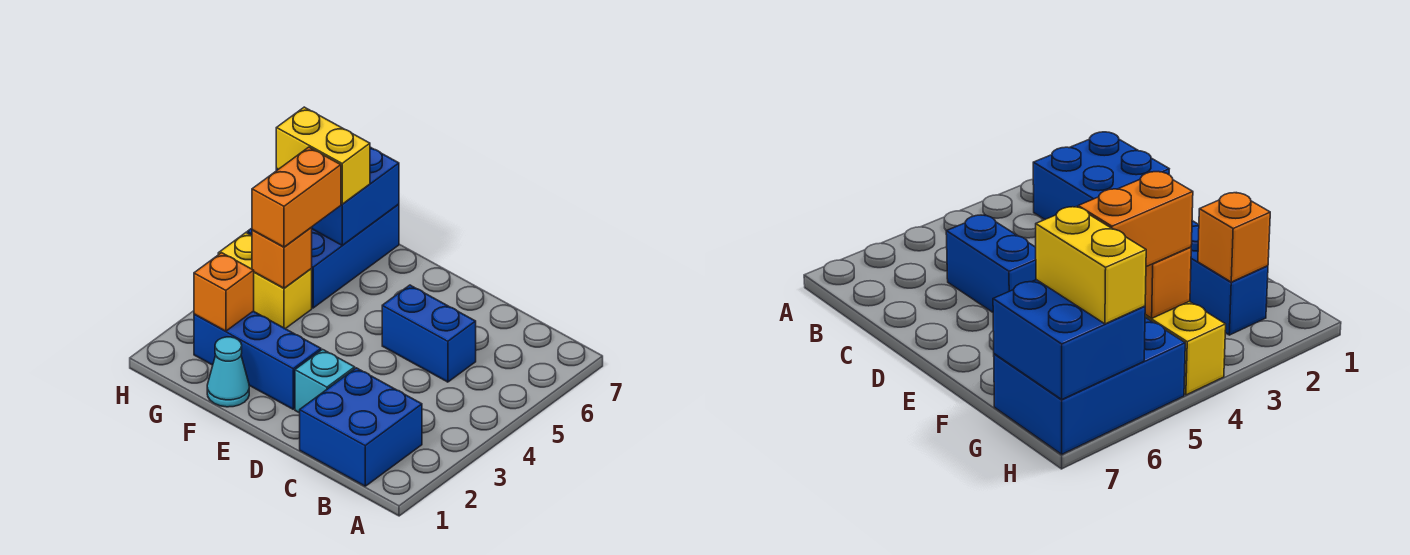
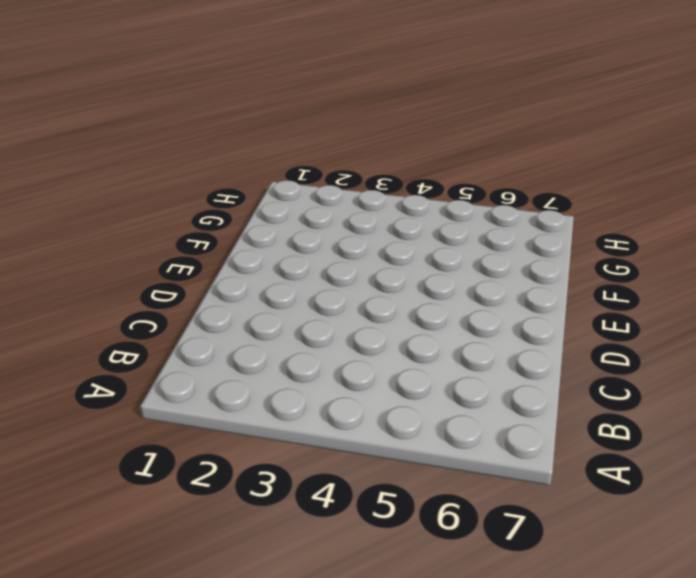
none -> blue 2x2 brick [300,368,422,486]
none -> blue 1x2 brick [382,285,476,382]
none -> cyan 1x1 brick [295,349,355,413]

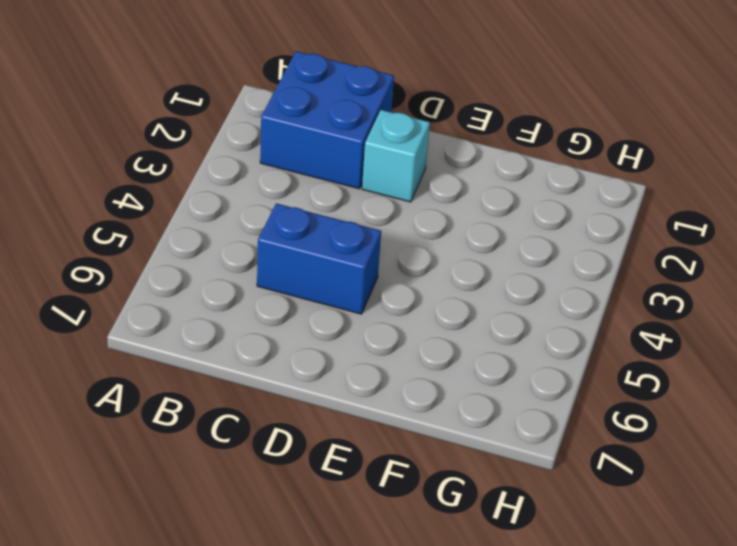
none -> blue 1x3 brick [194,311,321,409]
none -> cyan 1x1 cone [207,337,249,407]
none -> yellow 1x2 brick [218,233,312,329]

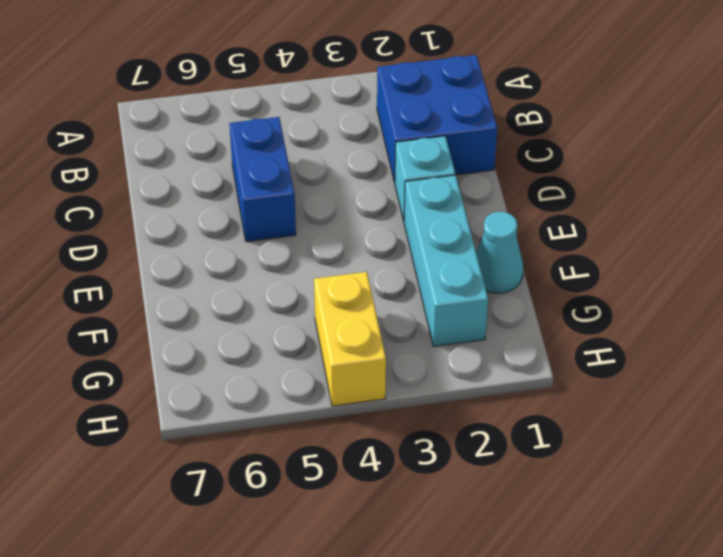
cyan 1x3 brick [404,175,488,346] -> blue 1x3 brick [194,311,321,409]
none -> blue 2x3 brick [247,204,399,308]
none -> orange 1x1 brick [194,253,254,331]
none -> orange 1x1 brick [252,227,312,288]

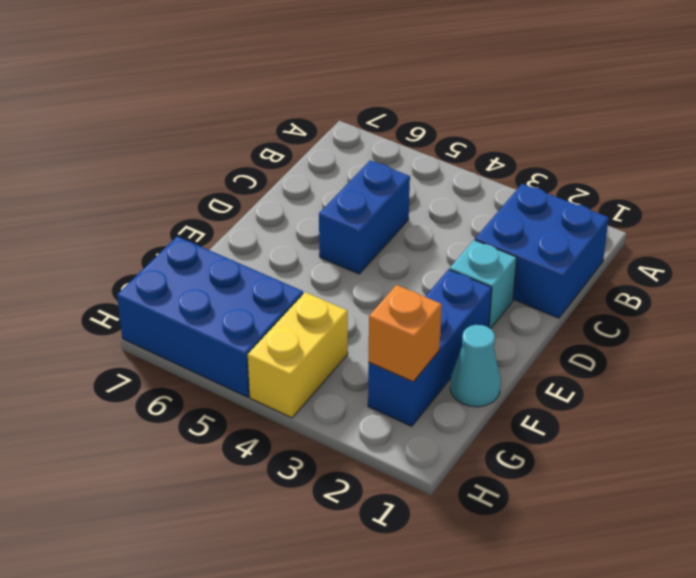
none -> orange 1x1 brick [252,227,312,288]
none -> blue 2x2 brick [276,147,399,245]
none -> orange 1x2 brick [252,147,341,247]

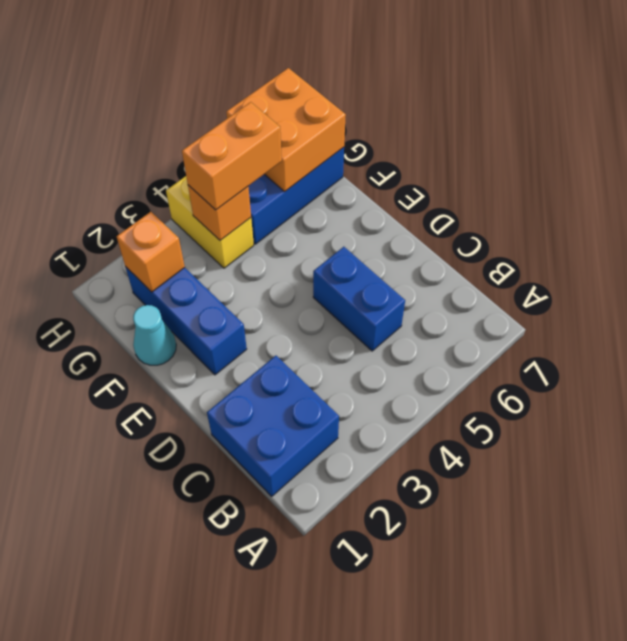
orange 2x2 brick [226,68,346,191] -> blue 2x2 brick [276,147,399,245]
none -> cyan 1x1 brick [295,349,355,413]
none -> yellow 1x2 brick [276,107,370,204]

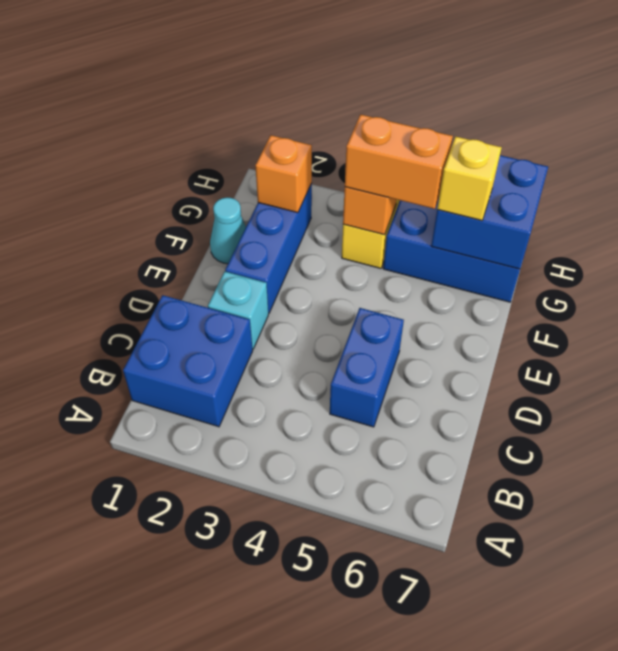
yellow 1x1 brick [437,136,502,221] -> yellow 1x2 brick [276,107,370,204]

